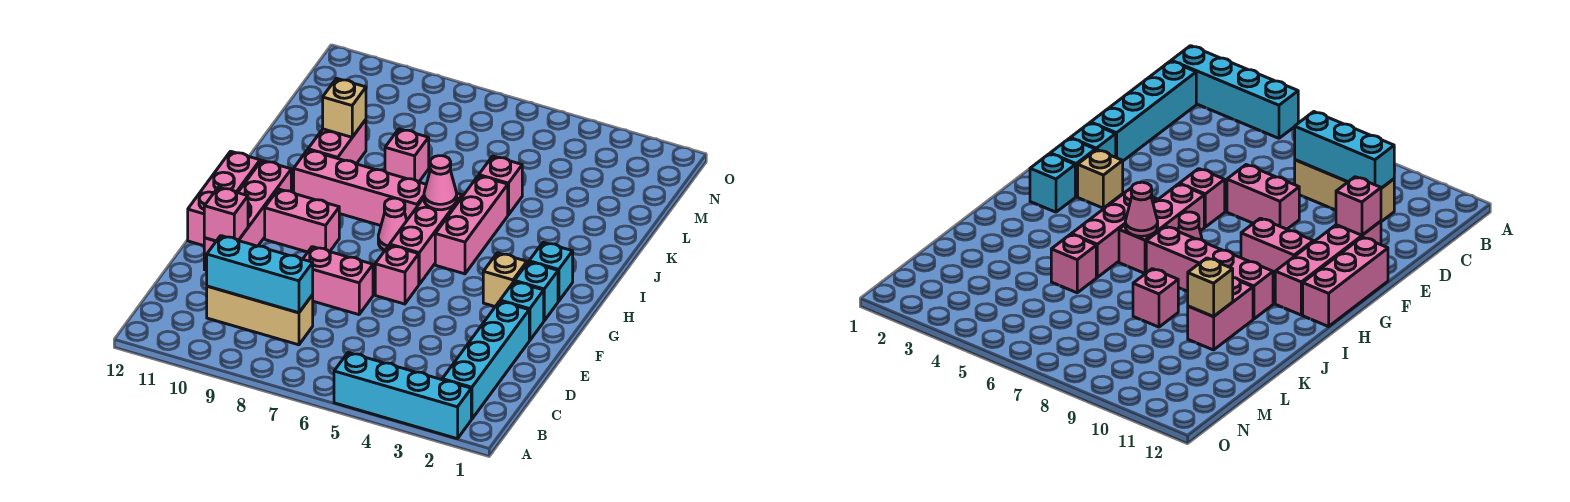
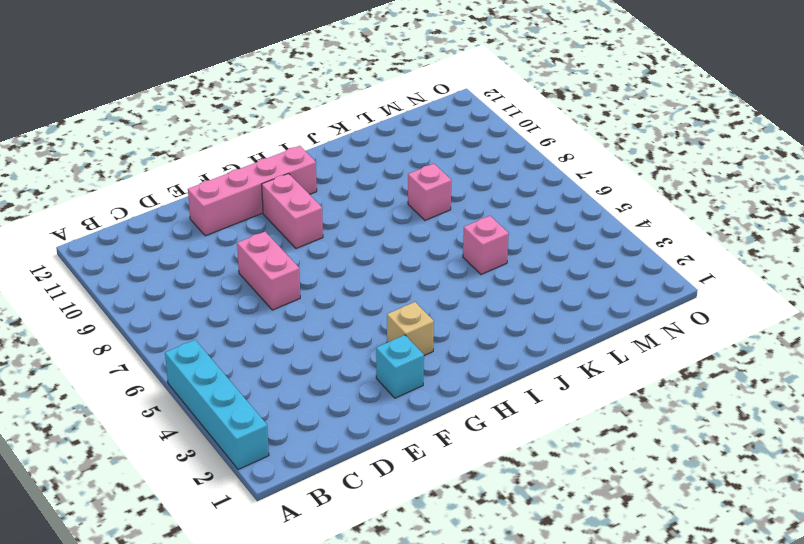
none -> cyan 1x4 brick [442,301,529,419]
none -> tan 1x3 brick [207,286,313,345]
none -> pink 1x1 brick [375,245,419,304]

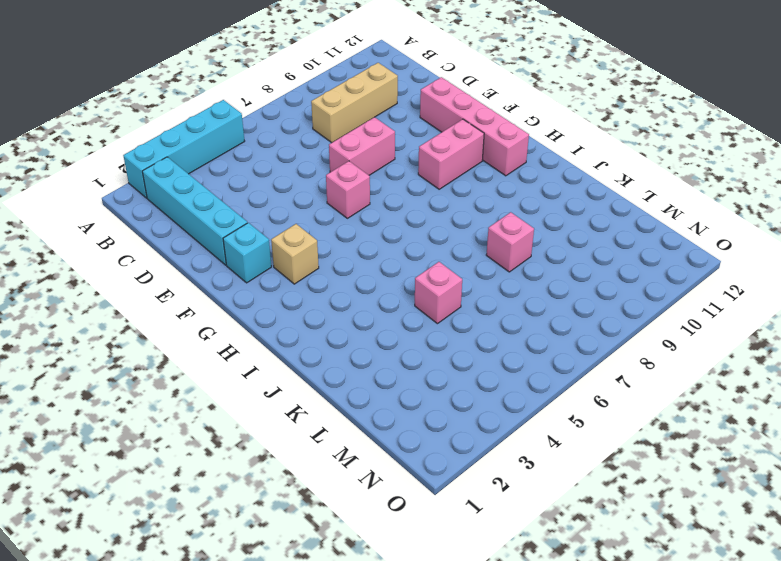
none -> pink 1x3 brick [188,151,260,246]
none -> cyan 1x1 brick [515,262,558,321]
none -> pink 1x3 brick [390,193,462,284]

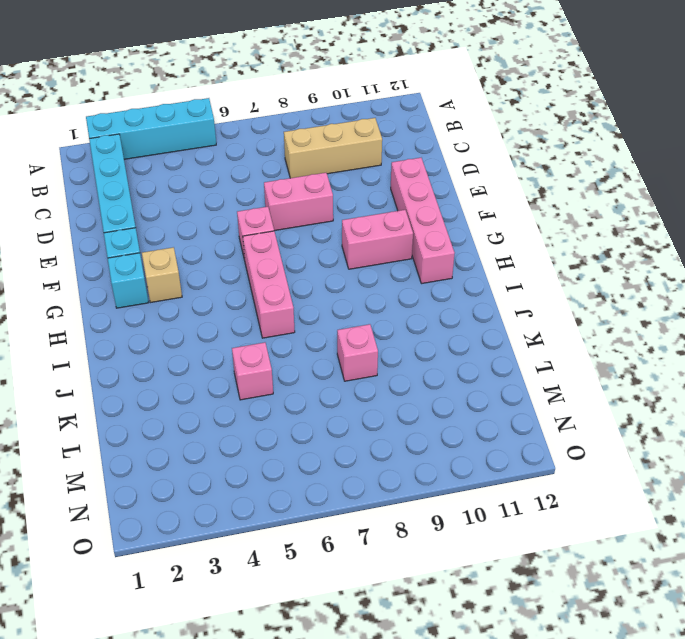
none -> pink 1x3 brick [188,151,260,246]
none -> cyan 1x1 brick [529,242,573,301]
none -> pink 1x3 brick [435,176,508,274]

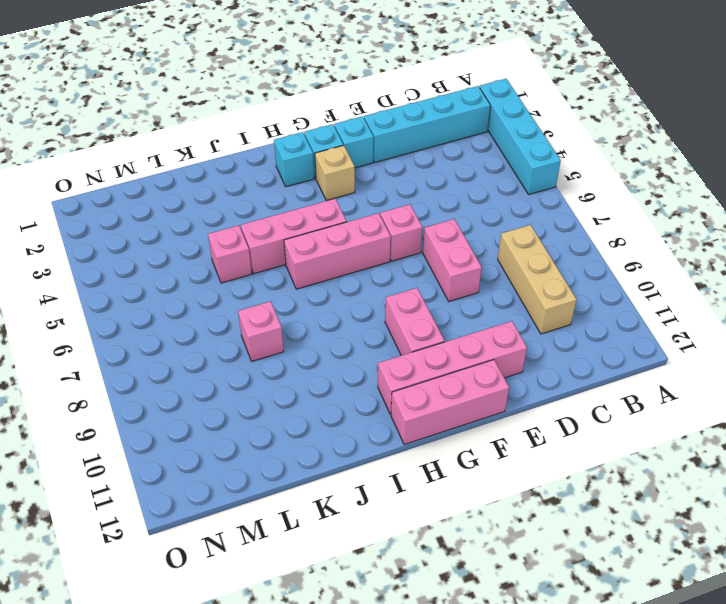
none -> pink 1x1 cone [378,198,407,250]
none -> pink 1x4 brick [294,150,426,226]
none -> pink 1x2 brick [308,120,366,164]

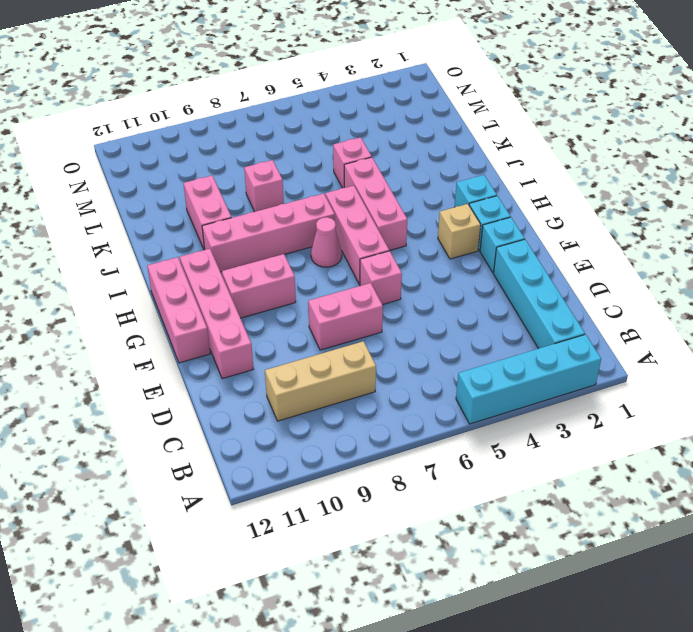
none -> cyan 1x3 brick [207,236,313,313]
none -> pink 1x1 brick [204,187,248,241]
none -> pink 1x1 cone [424,156,457,210]

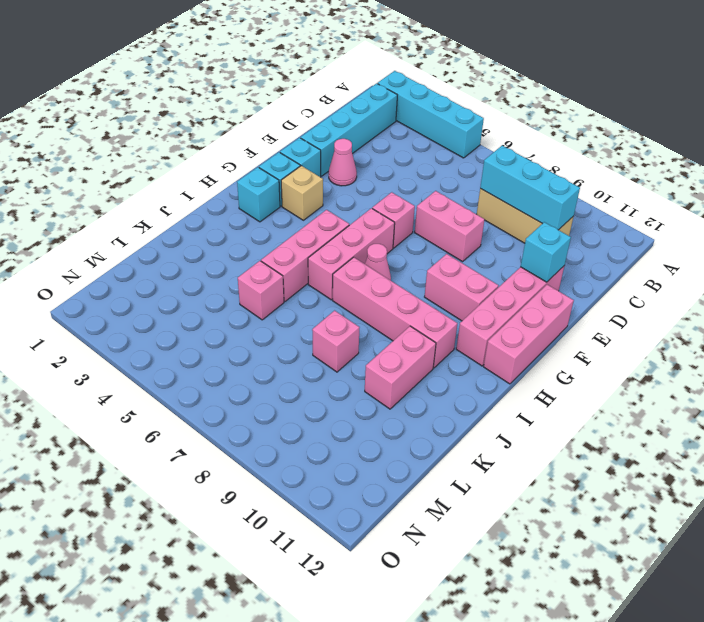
pink 1x1 cone [329,139,357,186] -> pink 1x1 cone moved to [424,156,457,210]
cyan 1x1 brick [521,222,571,282] -> pink 1x1 brick [204,187,248,241]
none -> tan 1x1 brick [323,78,366,137]

